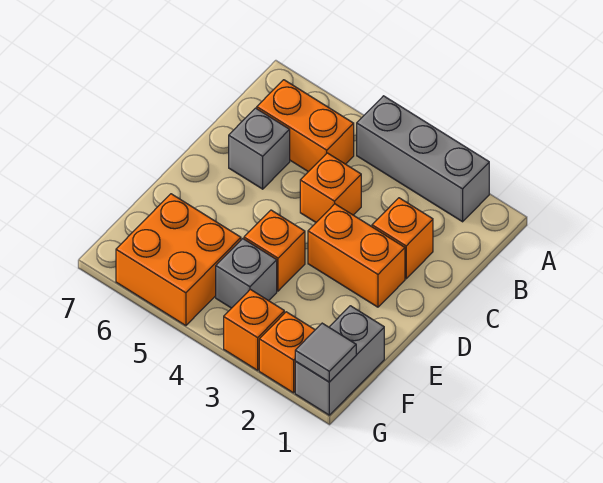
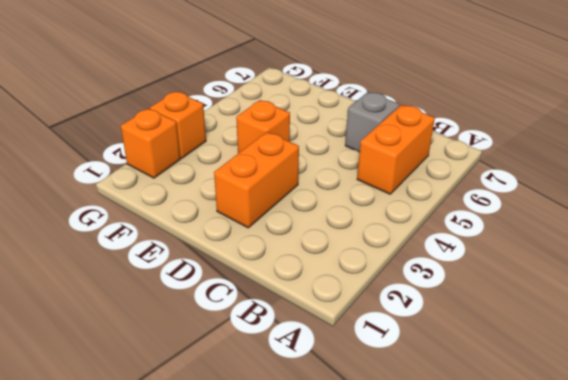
none -> grey 1x3 brick [357,96,489,222]
none -> orange 1x1 brick [372,198,433,279]
none -> orange 1x1 brick [300,153,361,222]

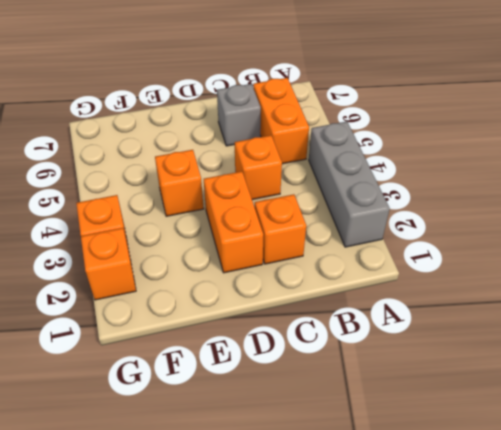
none -> grey 1x2 brick [295,306,384,415]
none -> grey 1x1 brick [216,239,277,308]
none -> orange 2x2 brick [116,194,241,326]

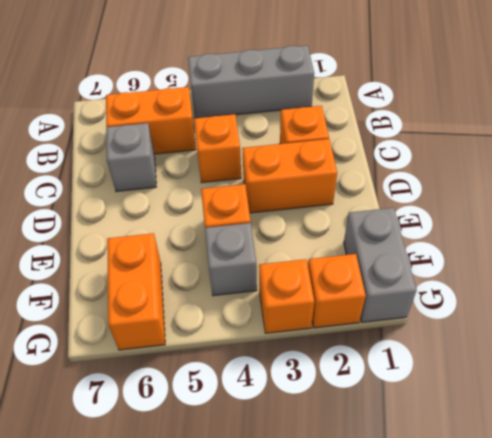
orange 1x2 brick [107,233,165,350] -> orange 2x2 brick [116,194,241,326]
none -> grey 1x1 tile [295,323,356,382]

